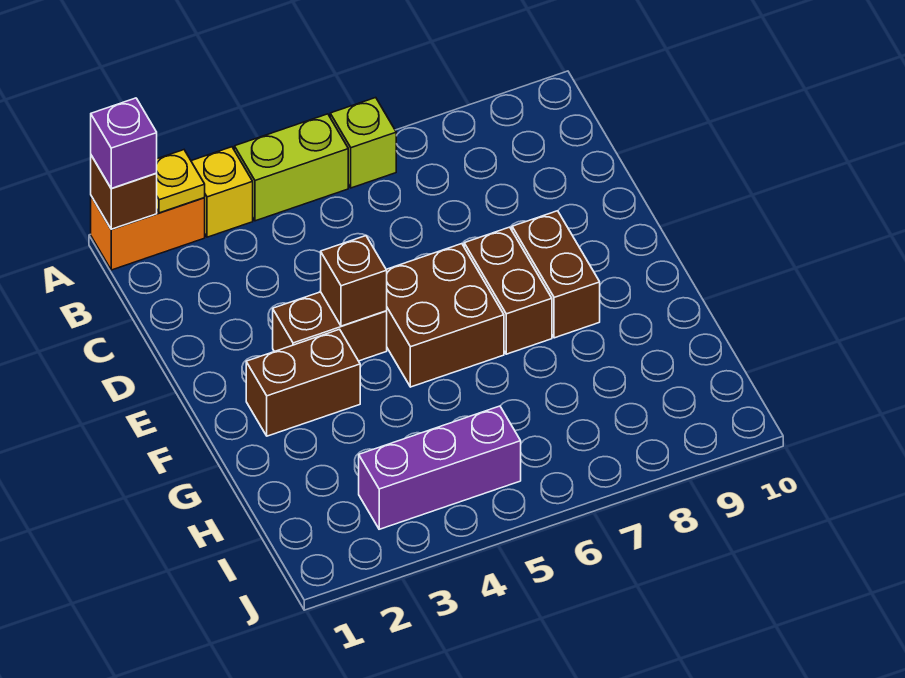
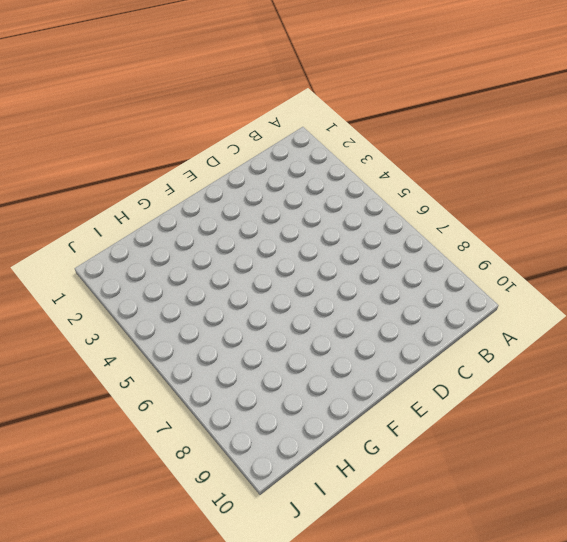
none -> orange 1x2 brick [91,196,205,270]
none -> yellow 1x1 brick [191,147,253,237]
none -> lime 1x2 brick [234,114,348,221]

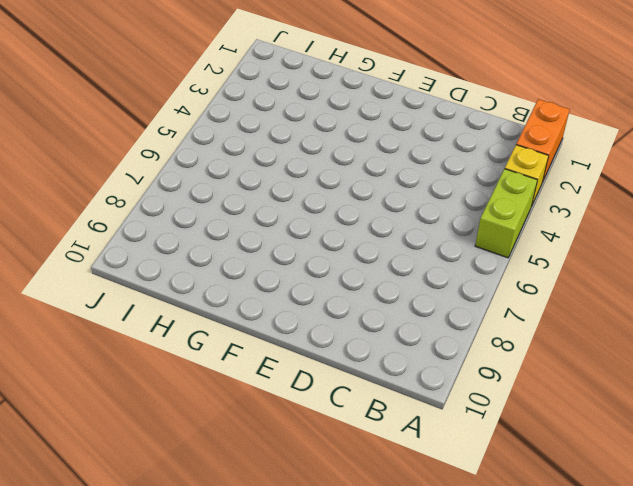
none -> lime 1x1 brick [330,98,396,188]
none -> brown 1x2 brick [273,292,387,361]
none -> brown 2x2 brick [386,244,504,387]

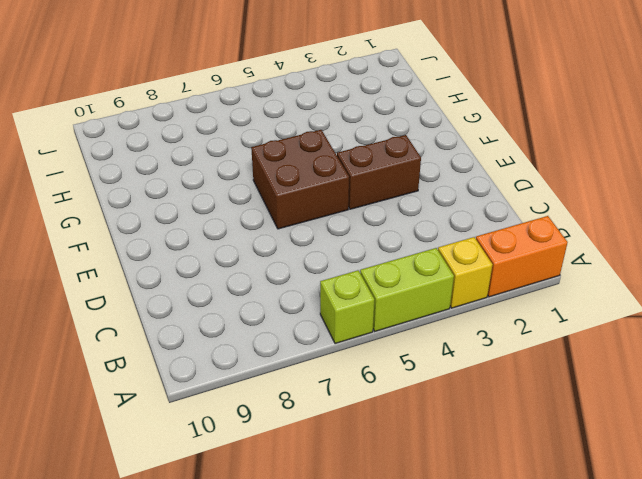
none -> brown 1x2 brick [464,227,552,354]
none -> brown 1x2 brick [512,211,600,338]
none -> brown 1x2 brick [246,329,360,436]

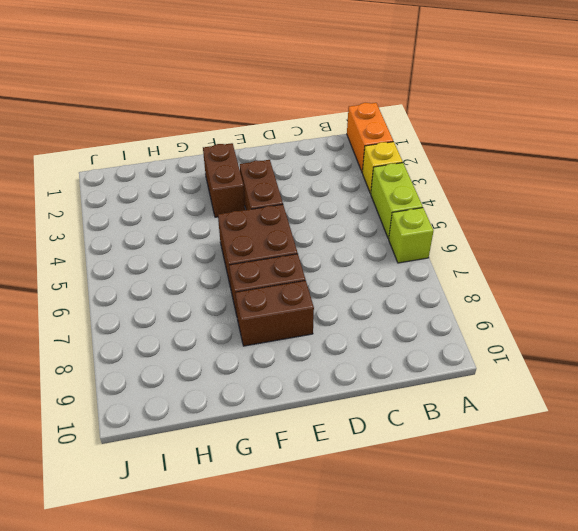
none -> purple 1x3 brick [359,406,521,529]
none -> brown 1x1 brick [91,155,157,229]
none -> yellow 1x1 plate [157,150,205,213]

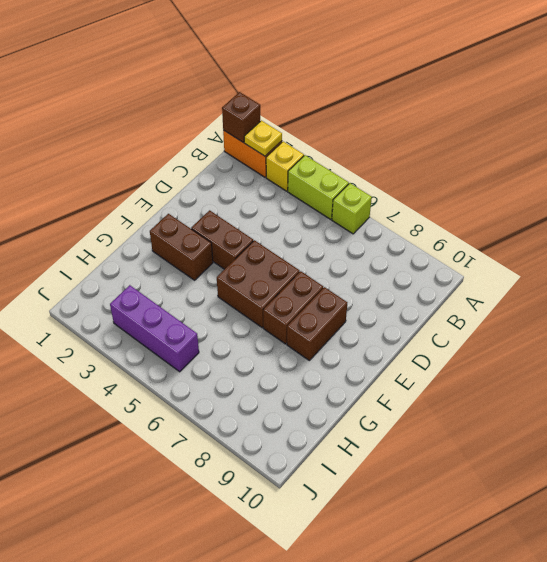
none -> brown 1x1 brick [321,236,387,326]
none -> purple 1x1 brick [91,98,157,189]

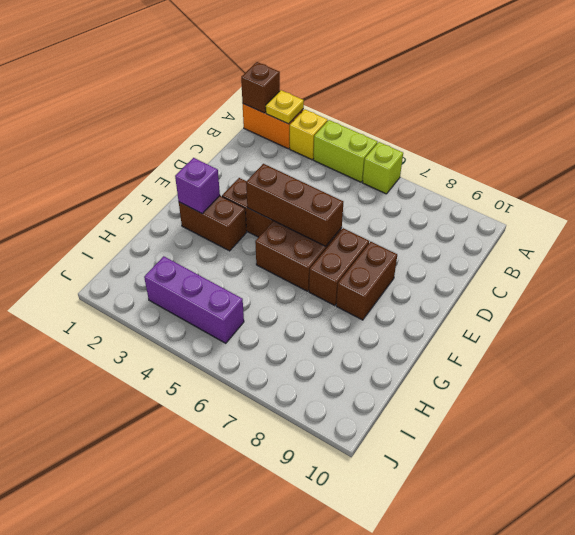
brown 1x3 brick [246,164,343,246] -> brown 1x1 brick [321,236,387,326]
purple 1x1 brick [175,158,220,213] -> purple 1x1 brick moved to [91,98,157,189]

